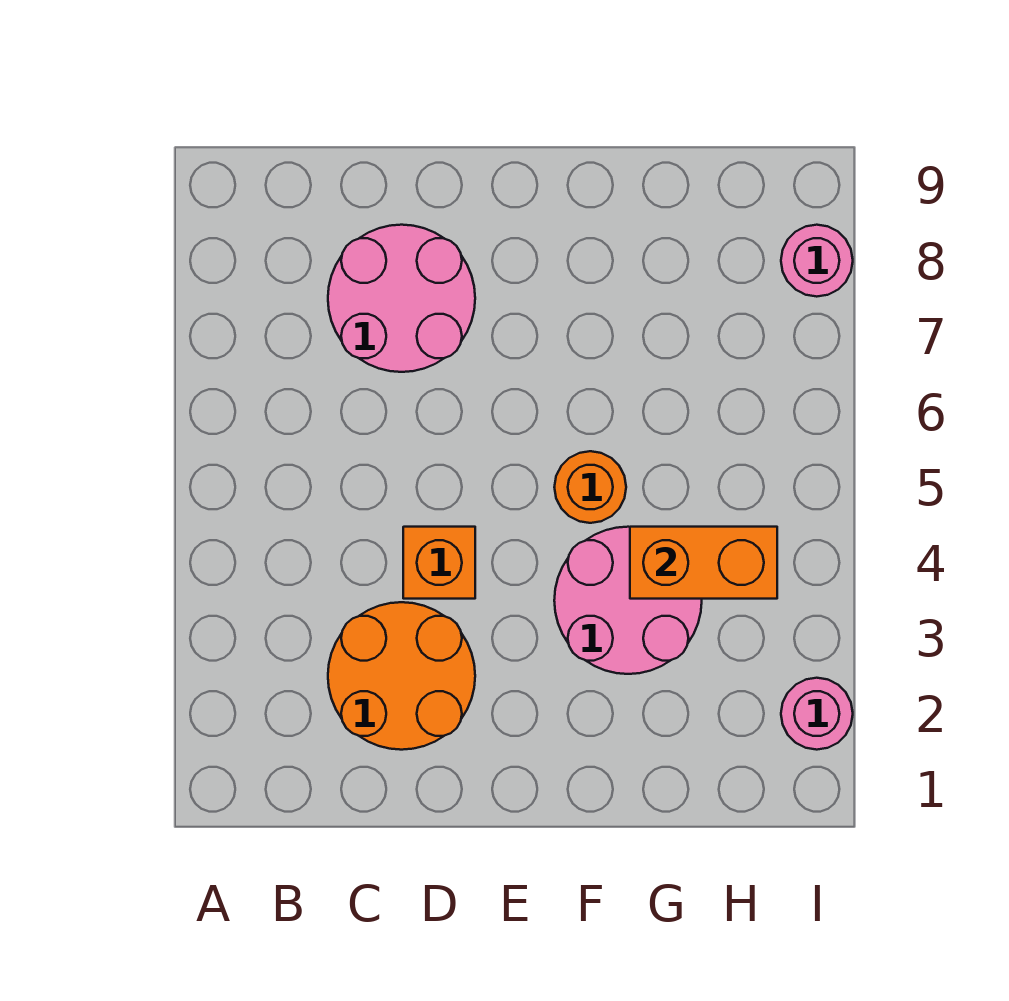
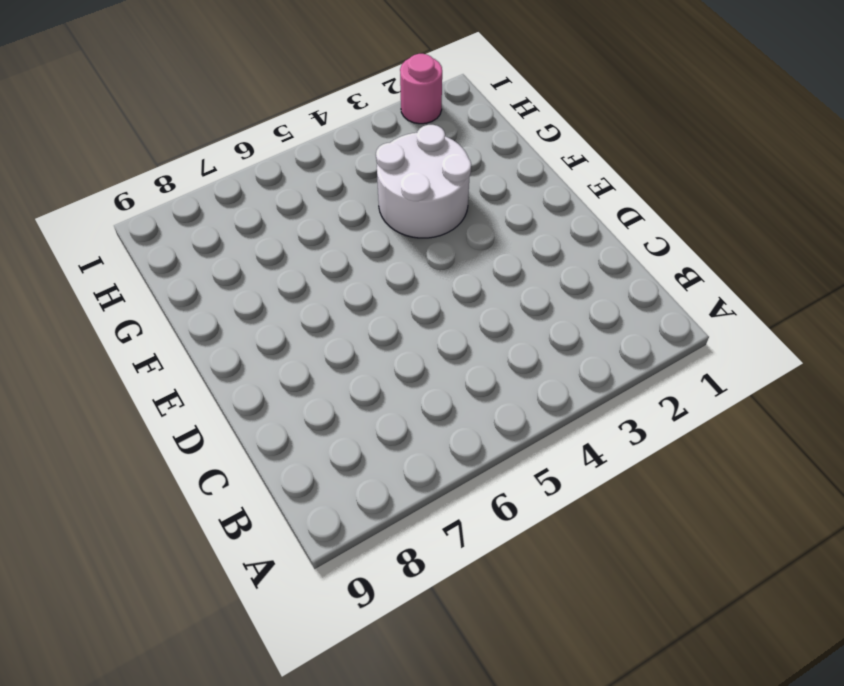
white 2x2 round brick [376,125,471,238] -> pink 2x2 round brick [554,527,702,674]
none -> orange 2x2 round brick [328,602,475,750]
none -> pink 2x2 round brick [328,225,475,372]

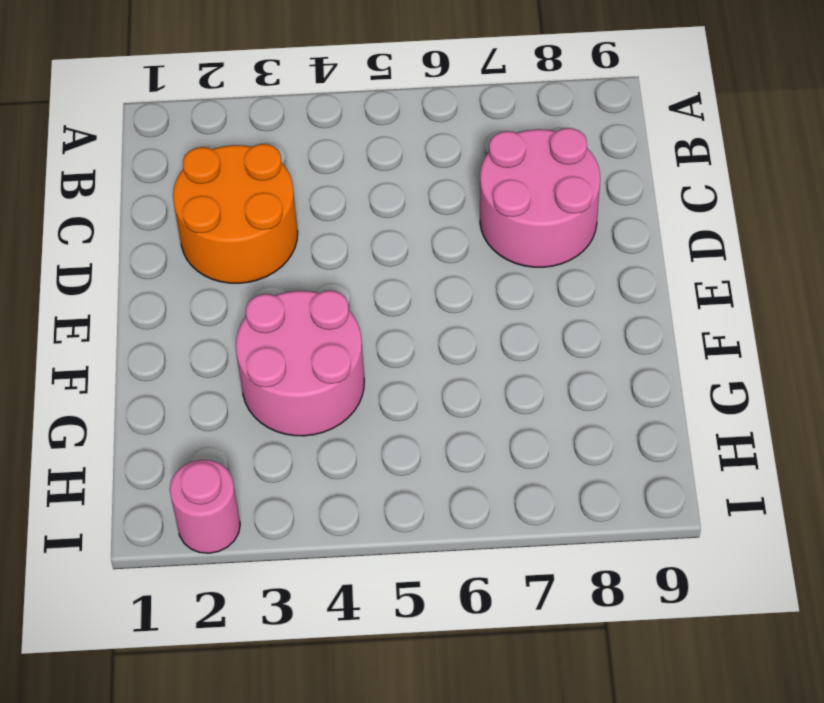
none -> orange 1x1 brick [403,527,475,599]
none -> orange 1x1 round brick [554,451,626,523]

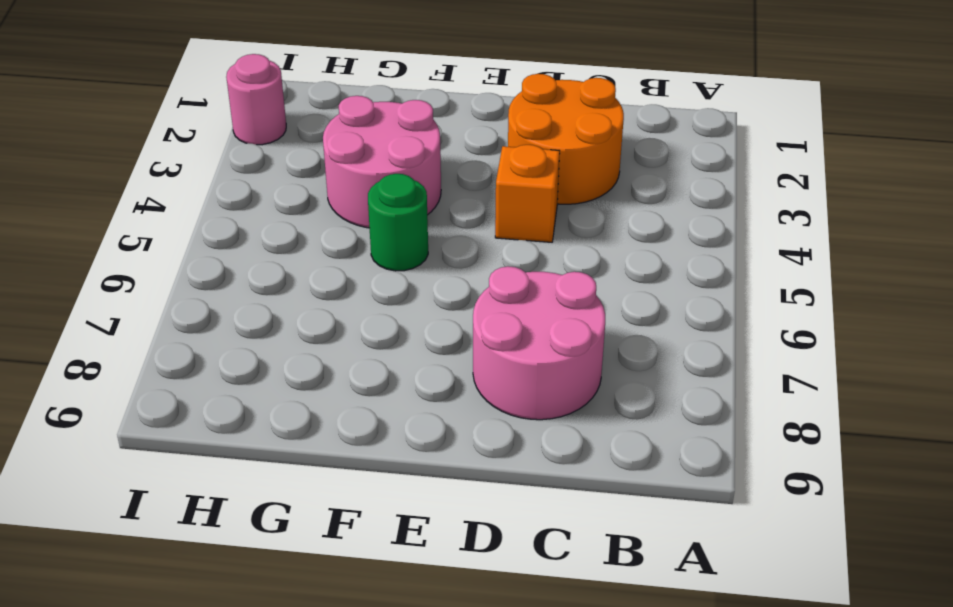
green 1x1 round brick [368,174,428,271] -> orange 1x1 round brick [554,451,626,523]
none -> pink 1x1 round brick [781,225,853,297]
none -> orange 1x2 brick [630,527,777,599]

